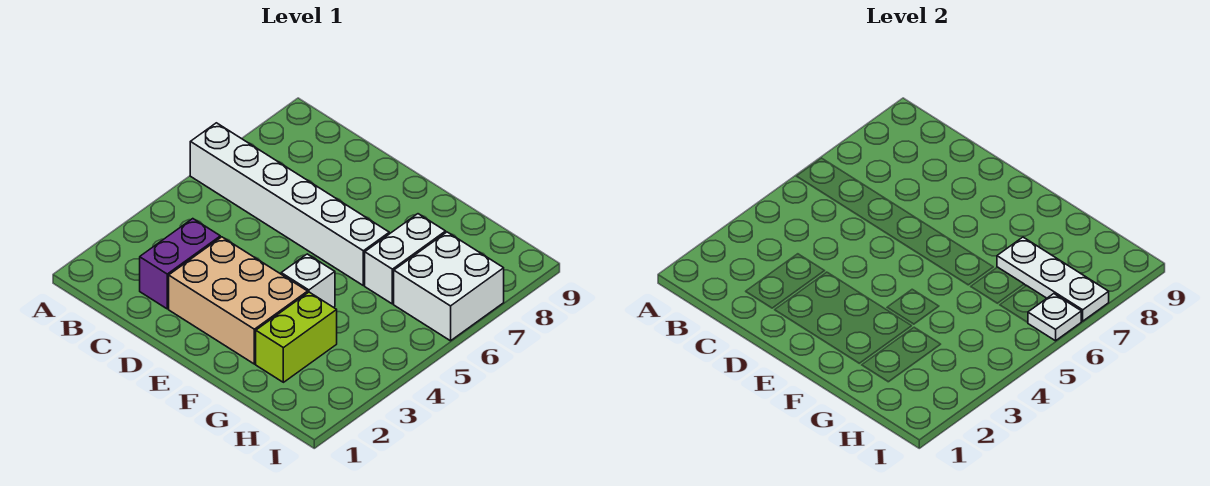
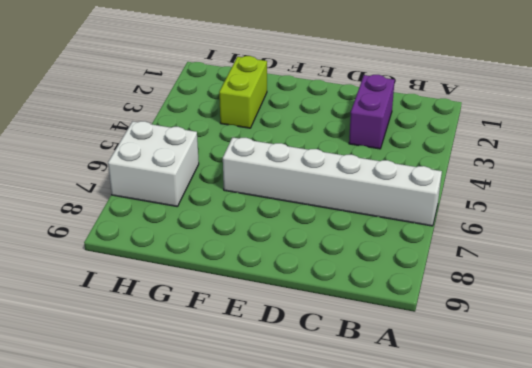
none -> tan 2x3 brick [169,237,308,364]
none -> white 1x1 brick [281,254,335,307]

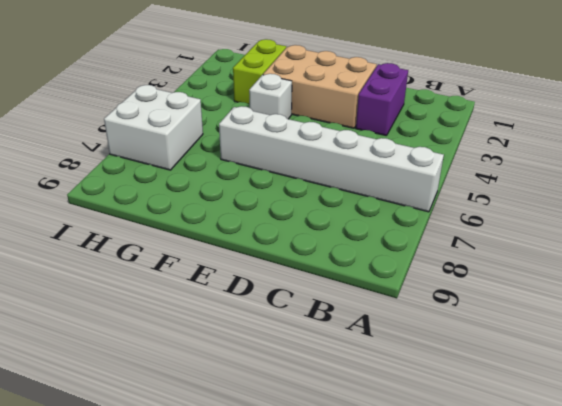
none -> white 1x2 brick [365,214,446,304]
none -> white 1x3 plate [997,237,1109,321]

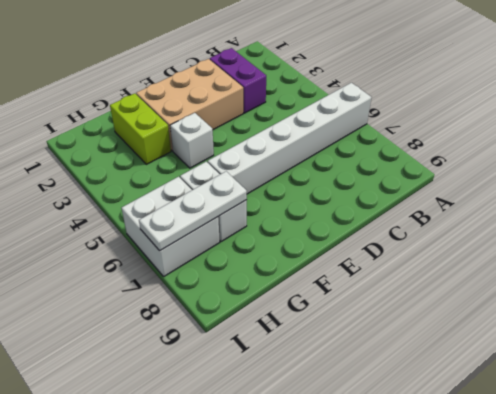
none -> white 1x1 plate [1028,294,1081,341]

